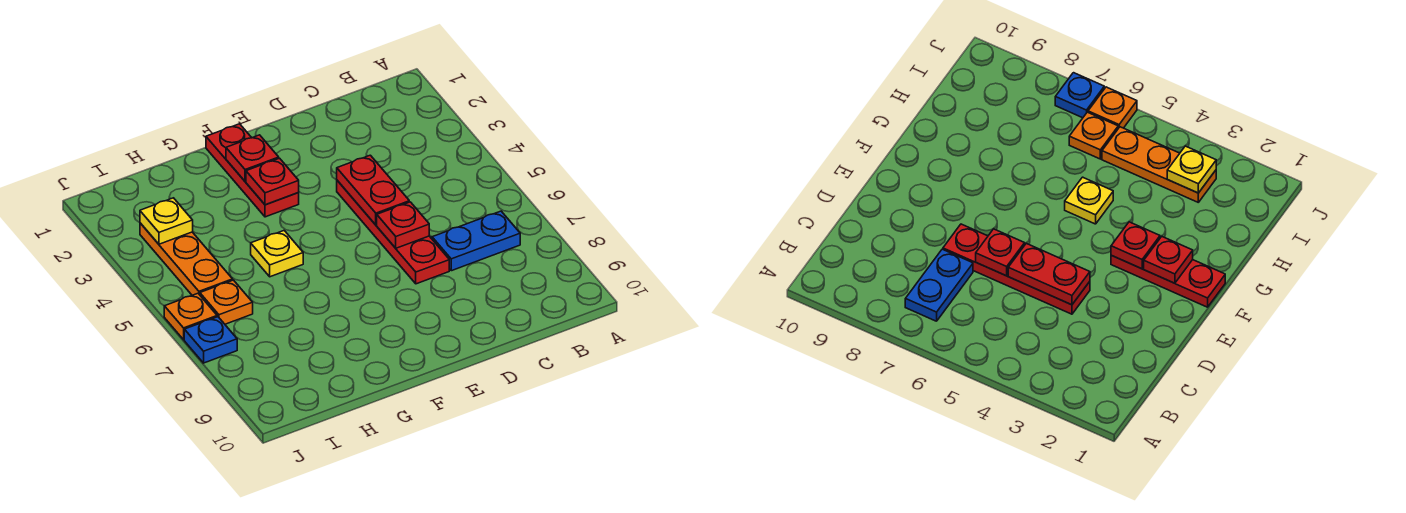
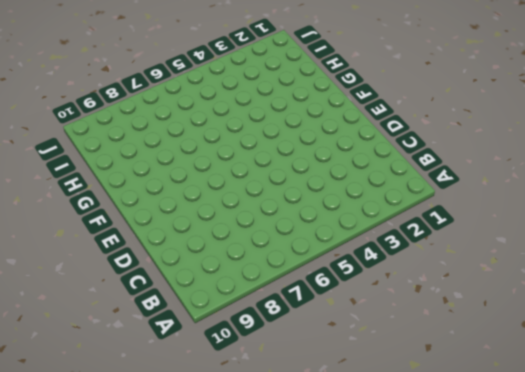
none -> blue 1x2 plate [432,211,520,271]
none -> red 1x4 plate [337,180,449,284]
none -> red 1x3 plate [206,124,299,217]

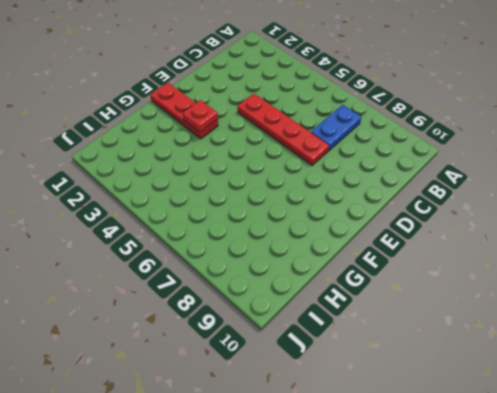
none -> yellow 1x1 plate [251,231,303,277]
none -> orange 1x3 plate [140,223,233,295]
none -> orange 1x1 plate [200,280,253,324]

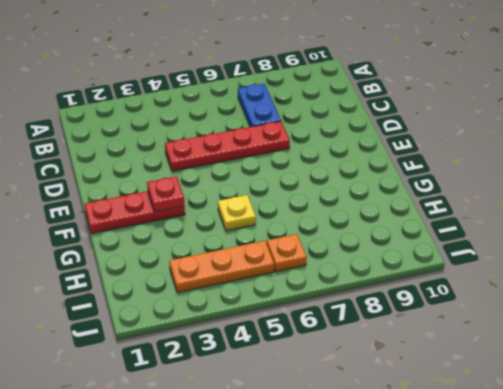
none -> orange 1x1 plate [164,293,217,340]
none -> blue 1x1 plate [184,317,237,363]
none -> red 1x2 plate [337,155,409,225]

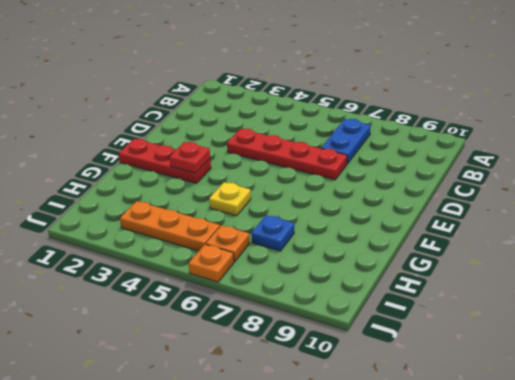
blue 1x1 plate [251,215,294,251] -> blue 1x1 plate moved to [184,317,237,363]
none -> red 1x2 plate [337,155,409,225]
none -> red 1x1 plate [377,202,429,248]
none -> red 1x1 plate [226,135,279,181]

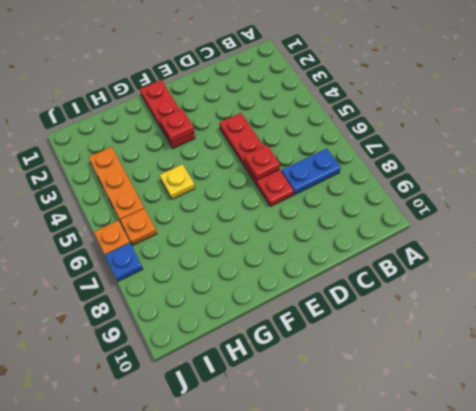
none -> red 1x2 plate [337,155,409,225]
none -> red 1x1 plate [226,135,279,181]
none -> yellow 1x1 plate [140,198,193,244]

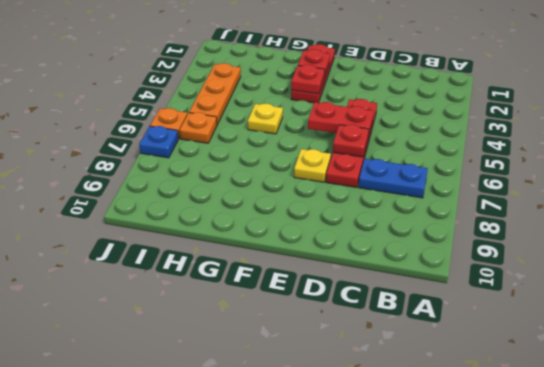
red 1x2 plate [308,102,374,136] -> red 1x2 plate turned to [337,155,409,225]
yellow 1x1 plate [294,149,331,182] -> yellow 1x1 plate moved to [140,198,193,244]

